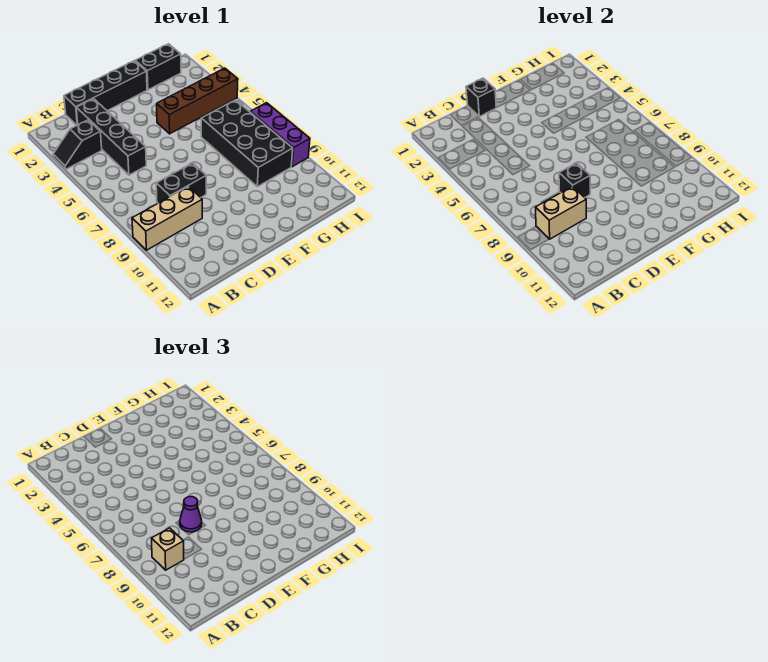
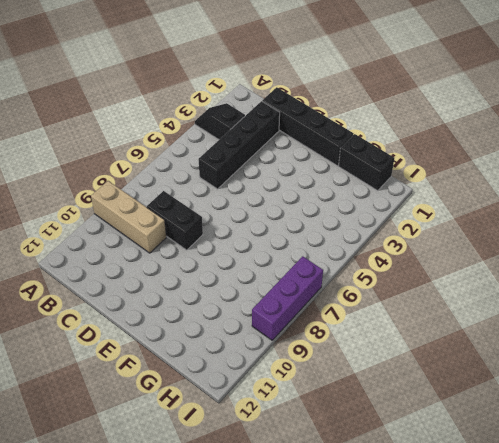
none -> brown 1x4 brick [157,68,238,134]
none -> black 2x4 brick [201,100,293,187]
none -> tan 1x2 brick [535,186,586,239]

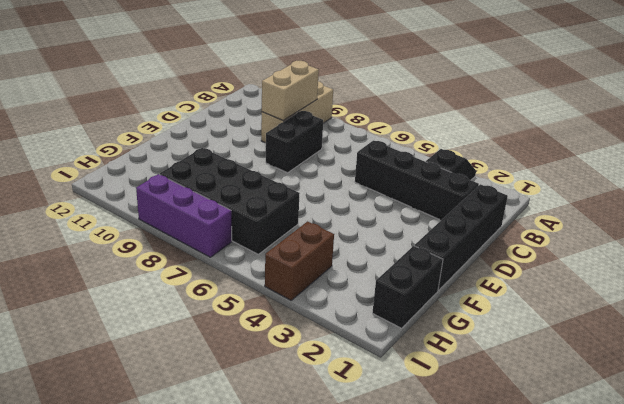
brown 1x2 brick [265,221,334,300] -> brown 1x4 brick [157,68,238,134]
none -> black 1x1 brick [466,78,496,117]
none -> black 1x1 brick [559,163,590,197]
none -> tan 1x1 brick [151,528,184,570]

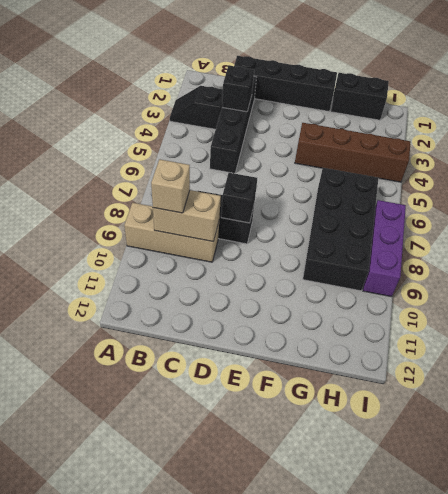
black 1x1 brick [222,66,254,112] -> black 1x1 brick moved to [466,78,496,117]
none -> purple 1x1 cone [180,497,202,532]

